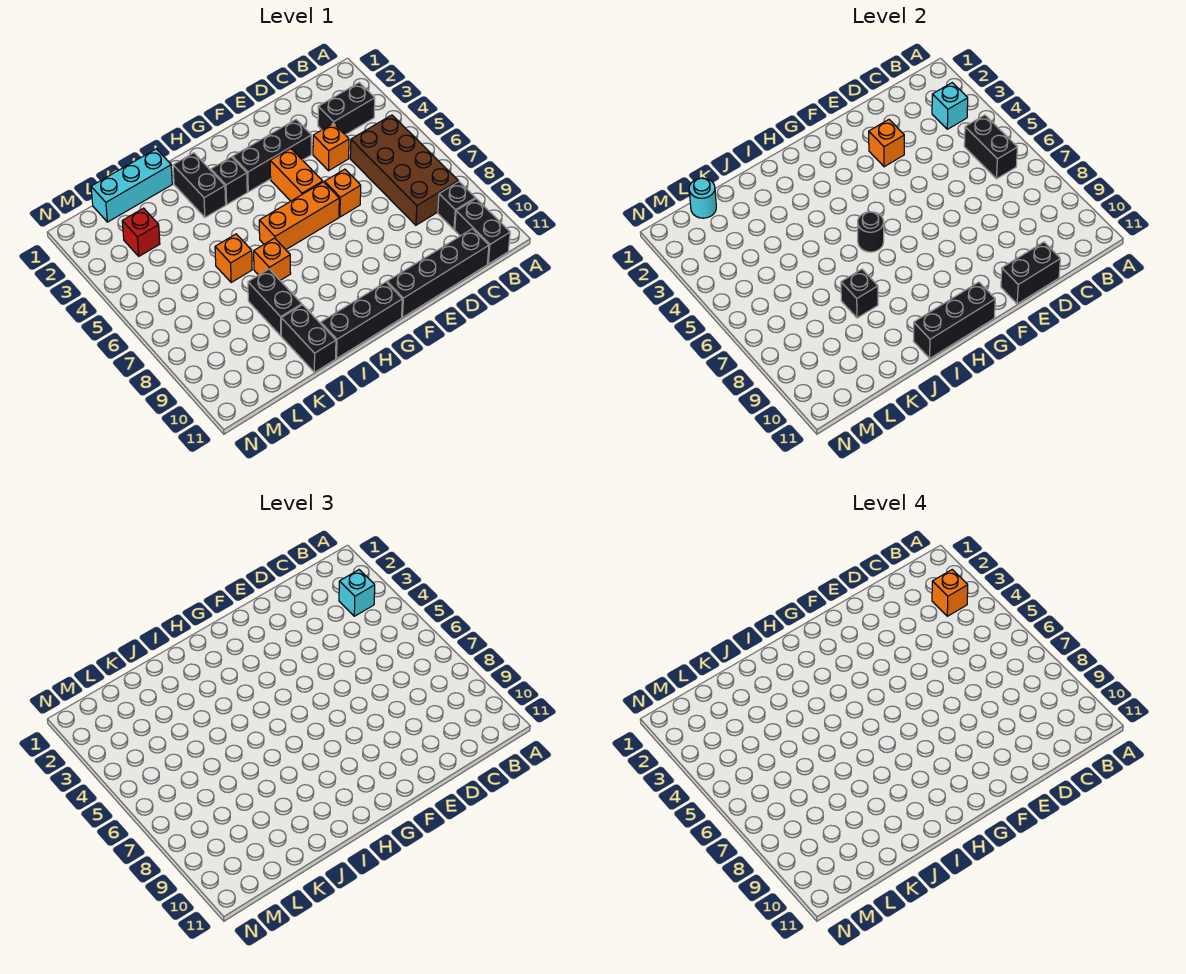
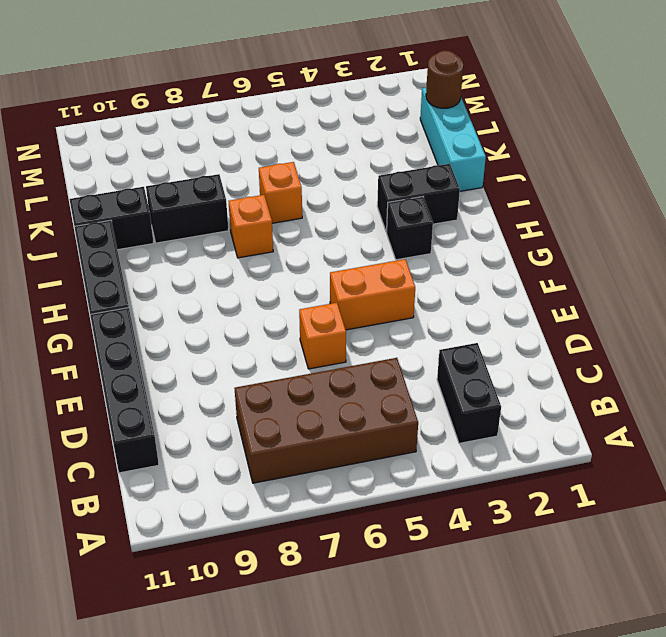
brown 1x1 round brick [426,50,463,108] -> cyan 1x1 round brick [689,178,716,218]
none -> black 1x1 brick [438,182,475,230]
none -> black 1x2 brick [455,199,510,264]
none -> orange 1x1 brick [313,123,349,171]

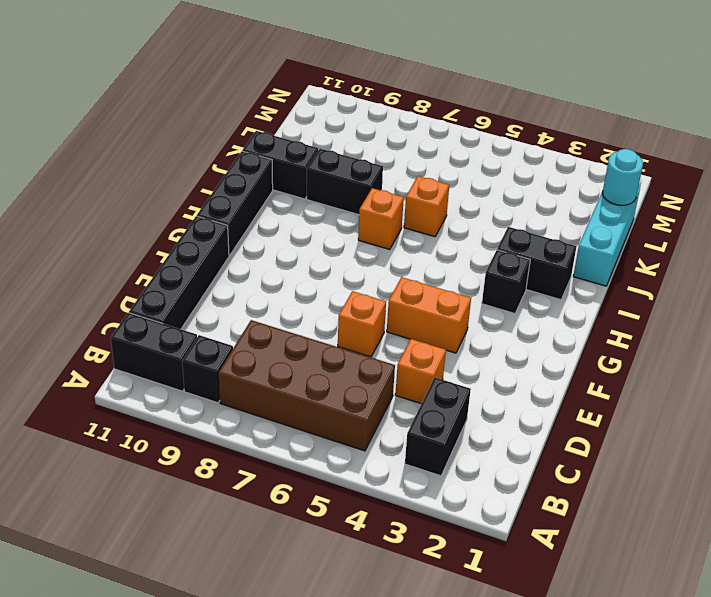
none -> black 1x3 brick [233,120,311,192]
none -> orange 1x3 brick [259,182,339,249]
none -> red 1x1 brick [122,208,160,256]

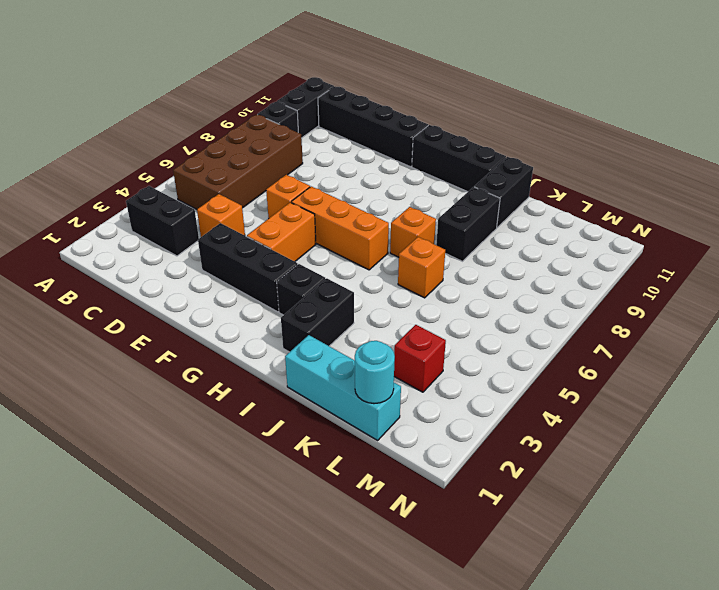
none -> cyan 1x1 brick [932,83,968,129]
none -> black 1x2 brick [964,115,1017,179]
none -> black 1x2 brick [1001,242,1060,304]

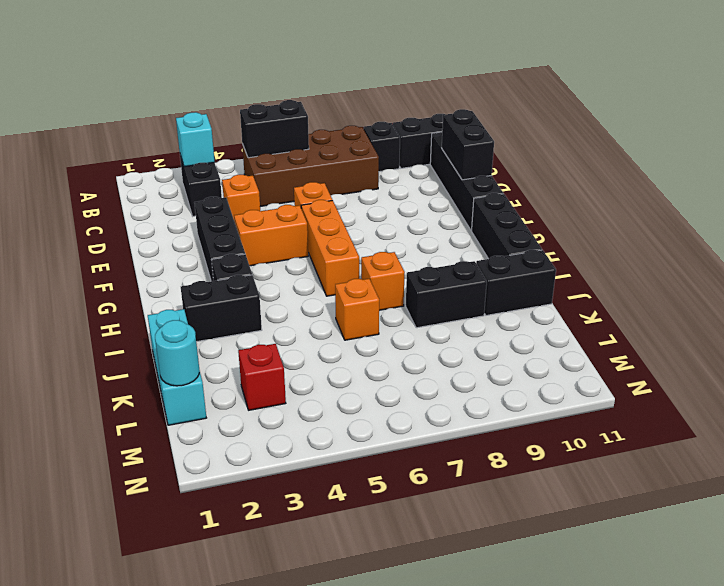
none -> orange 1x1 brick [869,120,904,167]
none -> black 1x3 brick [913,282,995,358]
none -> black 1x1 round brick [858,212,884,252]

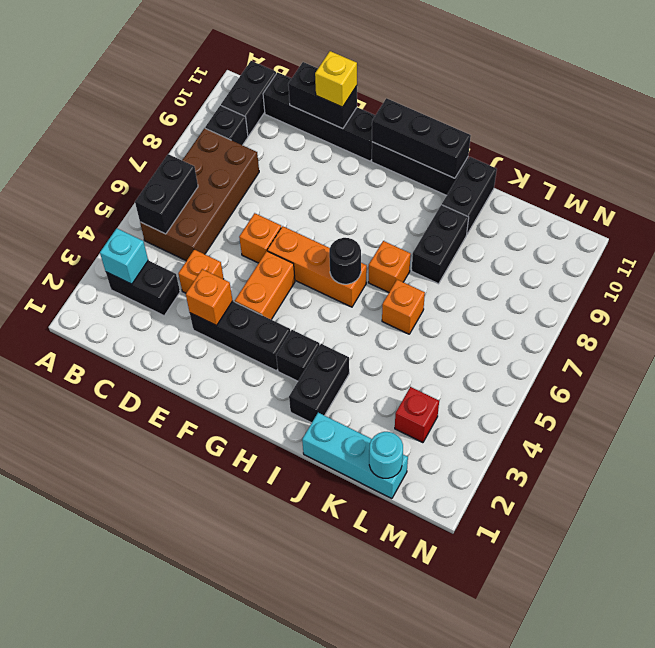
yellow 1x1 brick [315,51,357,107] -> none
none -> black 1x1 brick [841,269,878,318]
none -> cyan 1x1 brick [339,570,375,616]
none -> orange 1x1 brick [932,570,968,616]

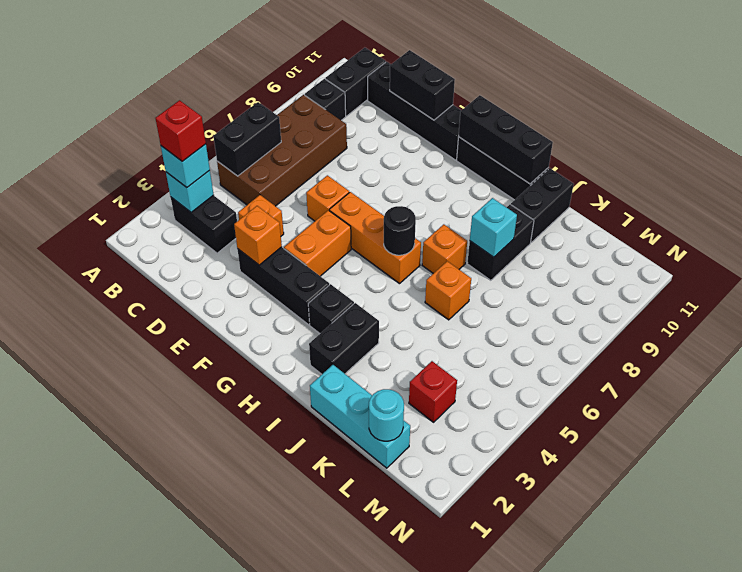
red 1x1 brick [155,100,206,161] -> orange 1x1 brick [932,570,968,616]
cyan 1x1 brick [470,198,517,257] -> black 1x1 brick [841,269,878,318]

